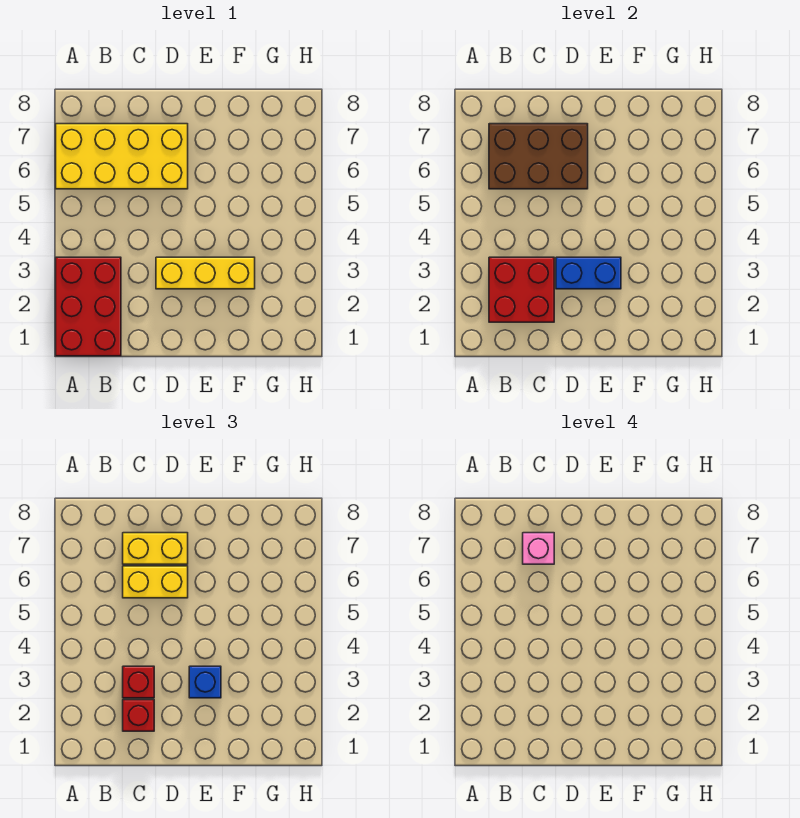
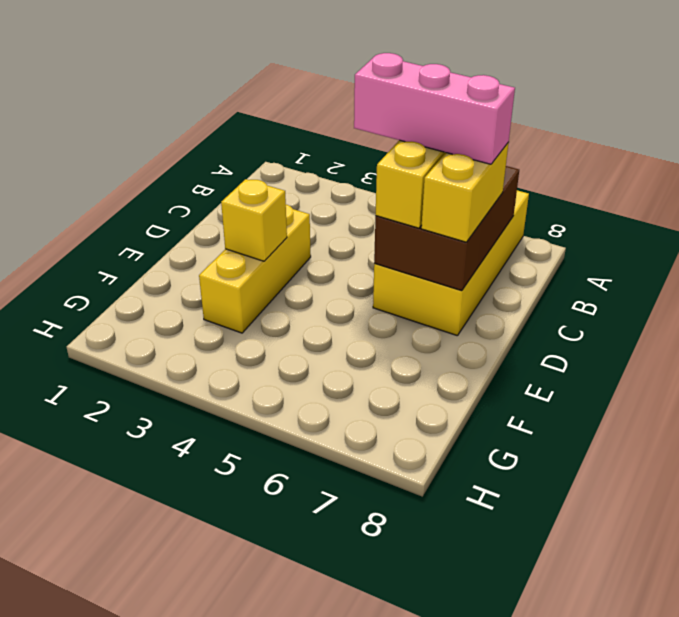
pink 1x3 brick [354,53,515,164] -> pink 1x1 brick [523,533,554,564]
yellow 1x1 brick [221,179,287,261] -> blue 1x2 brick [556,257,621,289]
none -> red 2x3 brick [56,257,121,356]
none -> red 2x2 brick [489,257,554,322]
none -> red 1x1 brick [123,700,154,731]

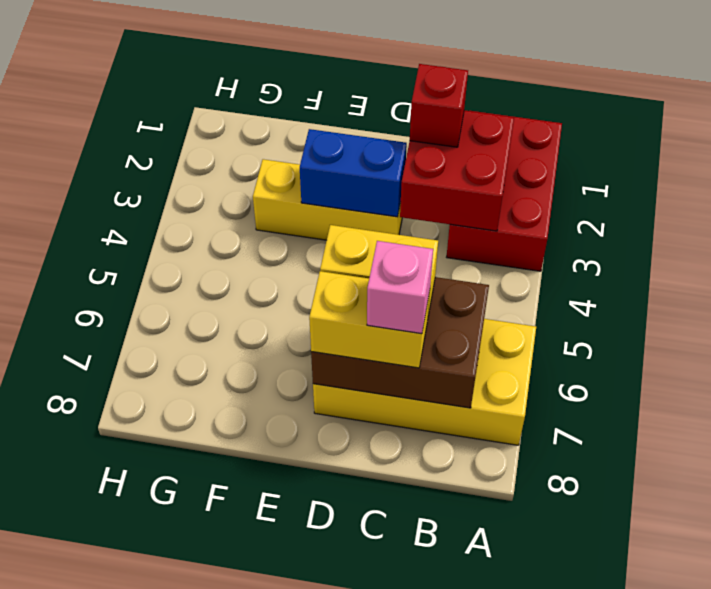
none -> red 1x1 brick [123,666,154,698]
none -> blue 1x1 brick [189,666,221,698]

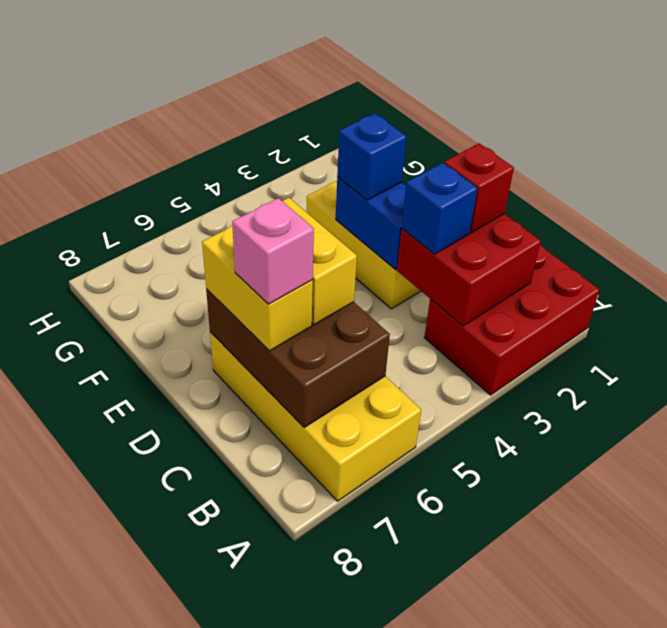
blue 1x1 brick [402,163,477,254] -> red 1x1 brick [123,666,154,698]

